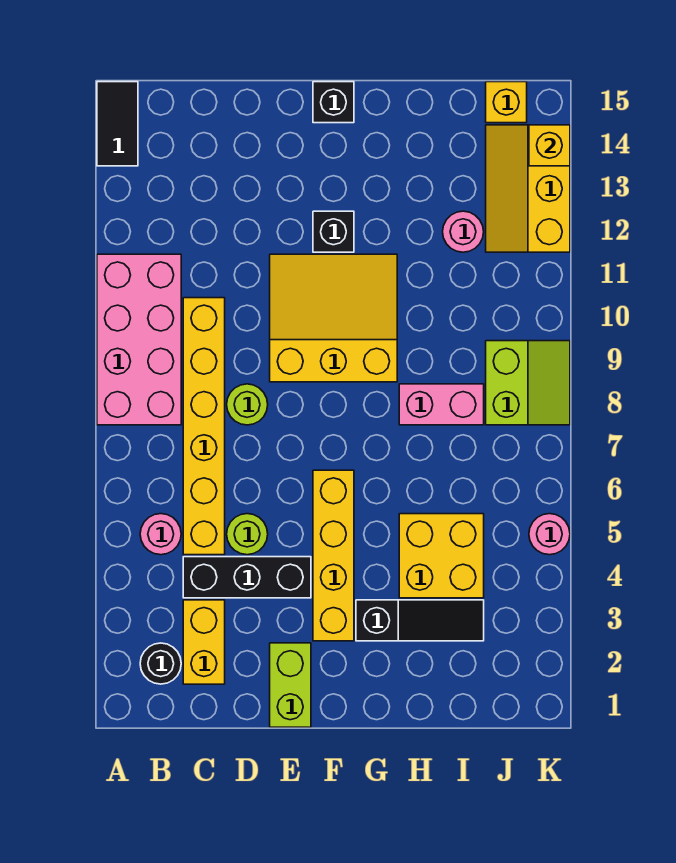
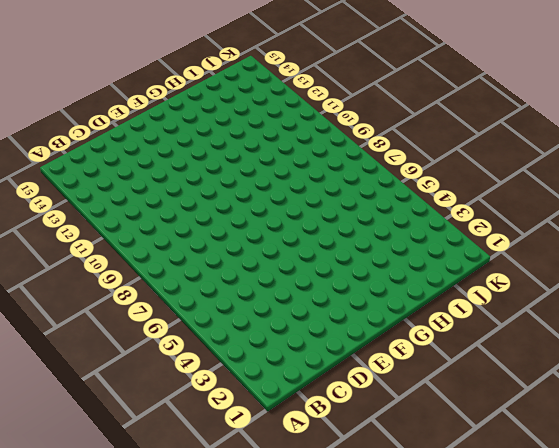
none -> pink 2x4 brick [97,254,181,425]
none -> black 1x2 tile [97,82,138,166]
none -> black 1x1 round brick [140,643,181,684]

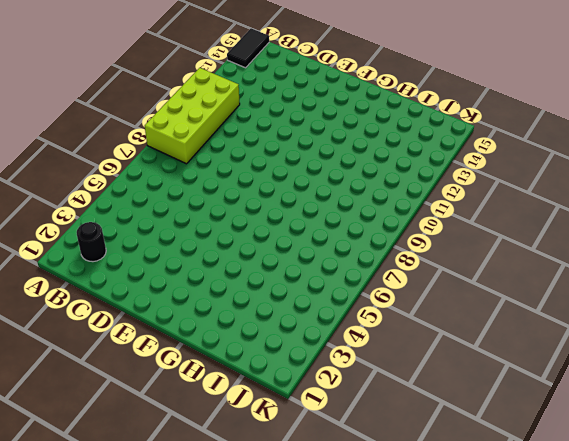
lime 2x4 brick [145,68,240,164] -> pink 2x4 brick [97,254,181,425]
none -> pink 1x1 round brick [140,514,181,555]
none -> yellow 1x2 brick [183,600,225,684]
none -> black 1x3 brick [183,557,311,598]

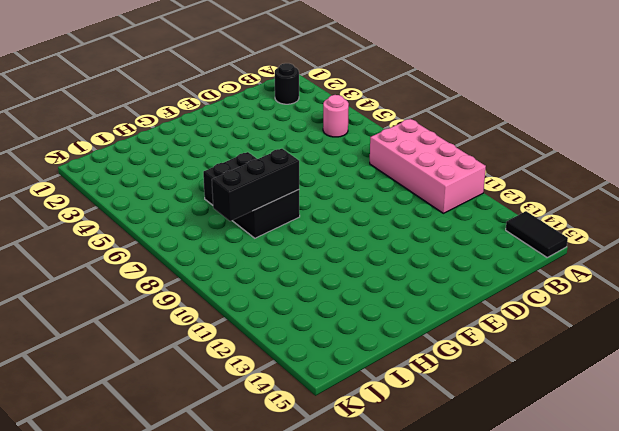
black 2x3 brick [203,152,300,238] -> pink 1x2 brick [399,384,484,425]
black 1x3 brick [212,149,299,221] -> black 1x3 brick moved to [183,557,311,598]
none -> yellow 1x2 brick [183,600,225,684]
none -> yellow 1x6 brick [183,298,225,555]
none -> lime 1x1 round brick [227,514,268,555]

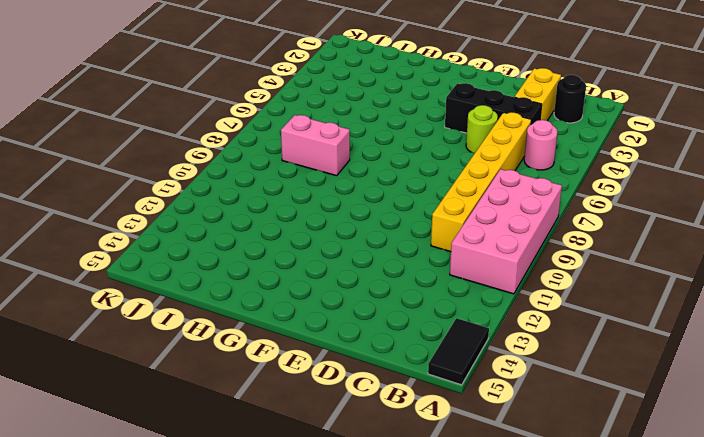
none -> lime 1x1 round brick [227,384,268,425]
none -> lime 1x2 brick [270,643,311,727]
none -> yellow 3x3 slope [270,254,397,382]

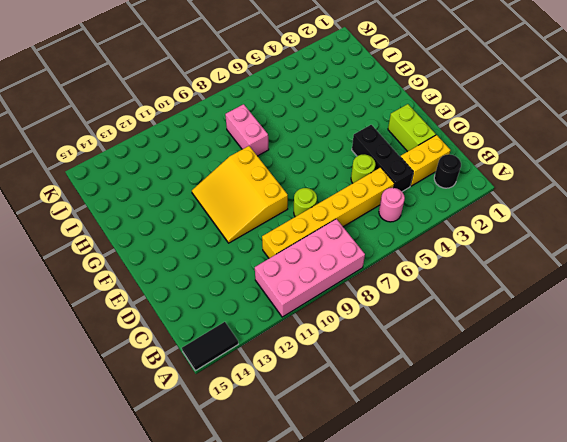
lime 1x2 brick [388,104,436,152] -> lime 1x2 brick turned to [270,643,311,727]
none -> yellow 1x4 brick [313,470,354,641]
none -> black 1x1 brick [313,211,354,252]
none -> black 1x1 brick [313,82,354,123]

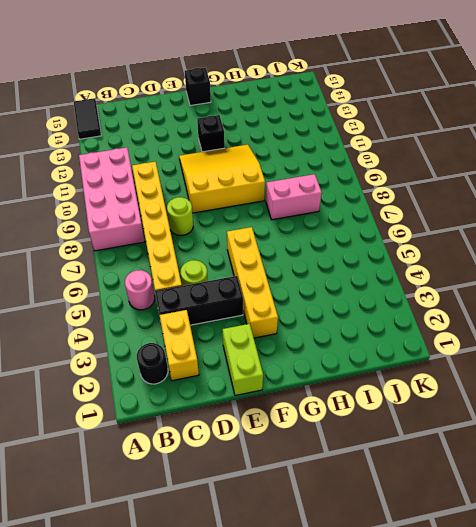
none -> black 1x3 slope [356,600,484,641]
none -> yellow 2x2 brick [399,514,484,598]
none -> pink 1x1 round brick [443,211,484,252]

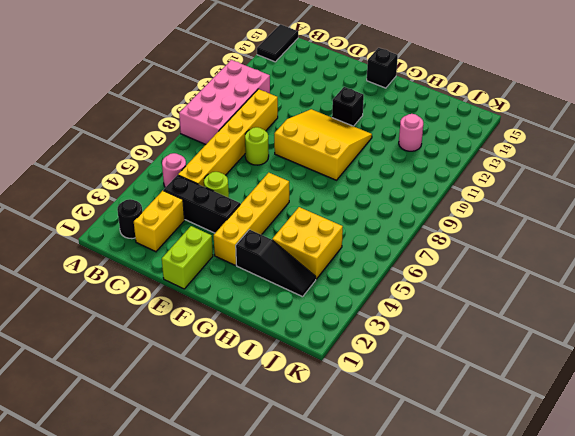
none -> pink 1x2 brick [399,384,484,425]
none -> lime 2x2 slope [486,341,570,425]
none -> yellow 2x3 slope [486,125,570,252]

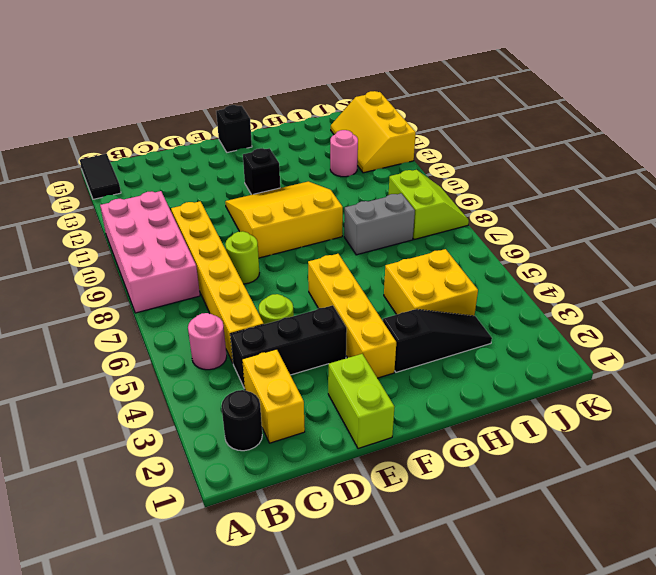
grey 1x2 brick [344,193,415,255] -> pink 1x2 brick [399,384,484,425]
none -> yellow 1x1 brick [486,82,527,123]
none -> pink 1x1 round brick [529,514,570,555]
none -> yellow 1x1 brick [529,125,570,166]

